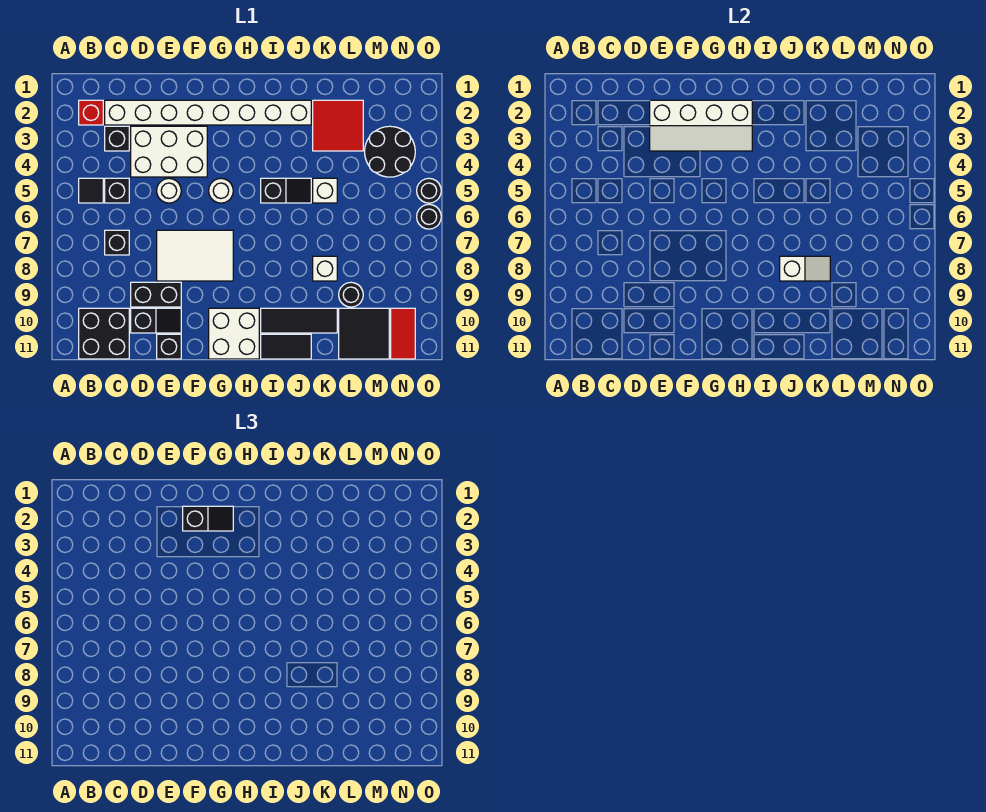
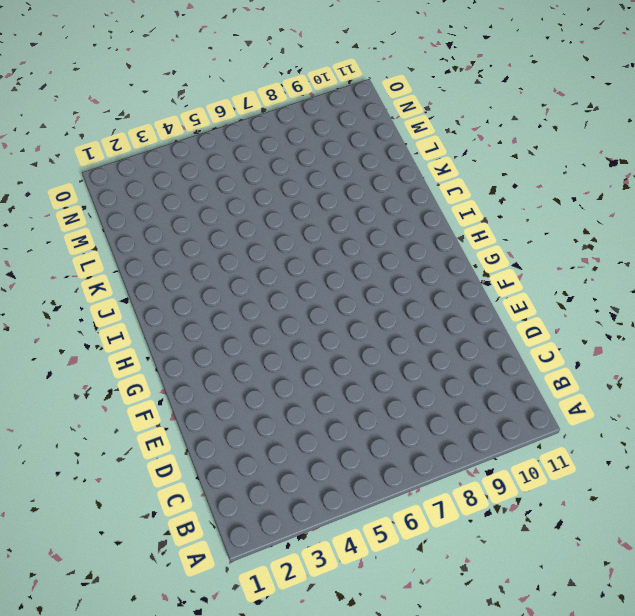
none -> red 1x1 brick [79,100,103,125]
none -> black 1x1 tile [79,178,103,203]
none -> black 2x2 brick [79,308,129,359]
none -> white 1x8 brick [105,100,311,125]

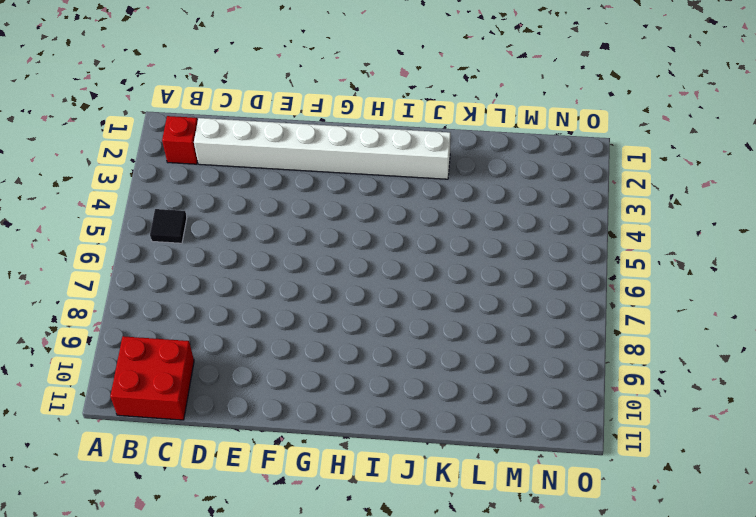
red 2x2 brick [110,336,194,420] -> black 2x2 brick [79,308,129,359]
none -> black 1x1 brick [105,126,129,151]
none -> black 1x1 brick [105,178,129,203]
none -> black 1x1 brick [105,230,129,255]
none -> white 2x3 brick [131,126,207,177]

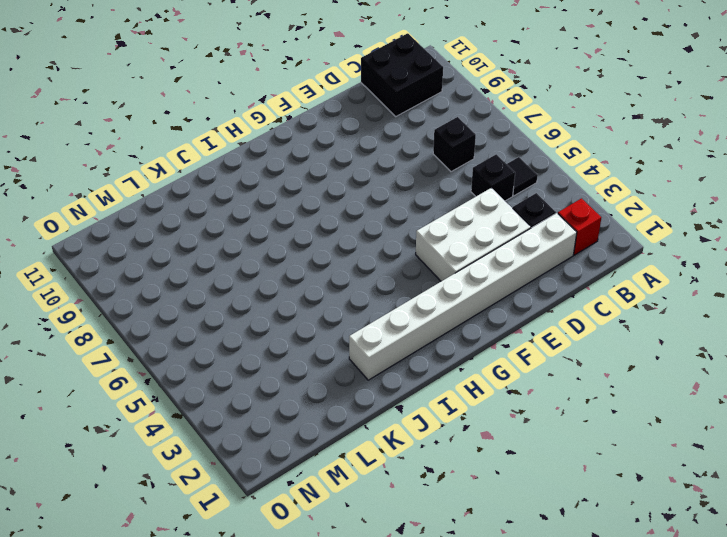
none -> black 1x2 brick [131,282,181,307]
none -> black 1x2 slope [131,308,181,333]
none -> white 1x1 round brick [157,178,181,203]
none -> white 2x3 tile [157,230,233,281]

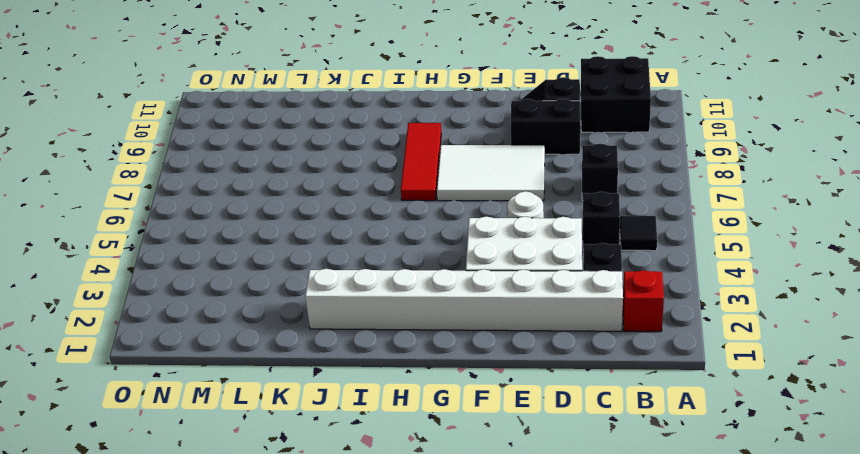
red 1x3 tile [401,123,441,201] -> none
none -> black 1x1 brick [157,334,181,359]
none -> white 1x1 round brick [209,178,233,203]
none -> white 2x2 brick [209,308,259,359]
none -> black 1x2 slope [261,178,311,203]

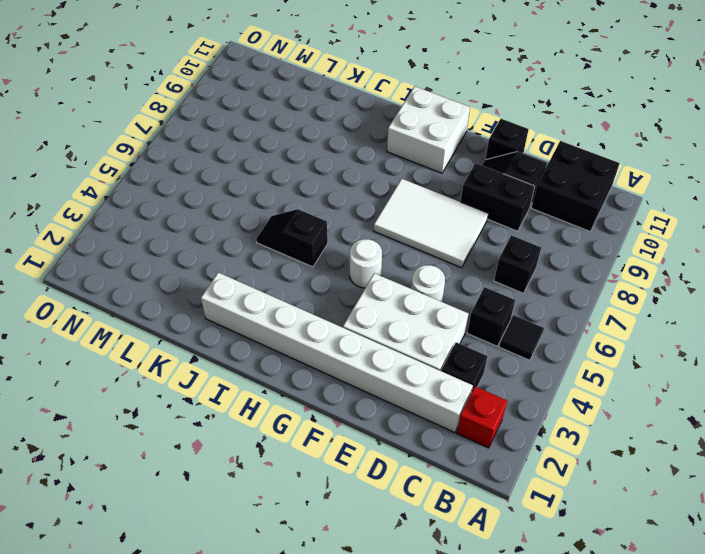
none -> black 1x3 tile [261,308,337,333]
none -> black 1x2 tile [261,334,311,359]
none -> red 2x2 tile [313,100,363,151]
none -> white 1x1 brick [313,178,337,203]

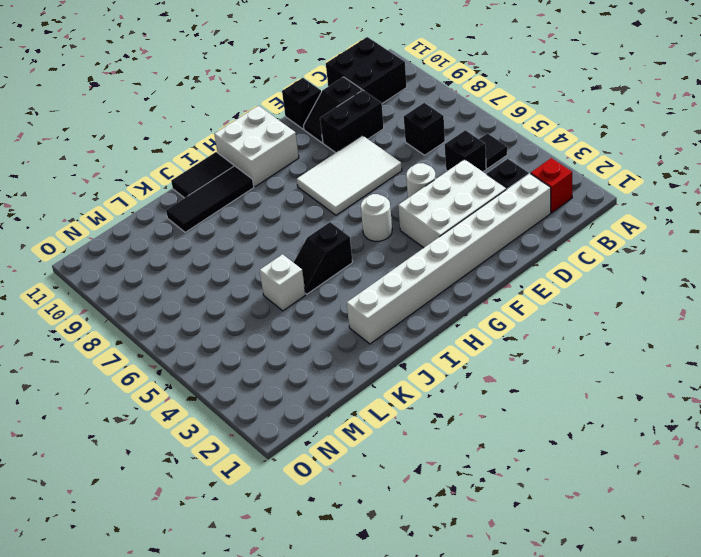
none -> red 2x2 tile [313,100,363,151]
none -> white 1x1 brick [313,256,337,281]
none -> black 1x1 round brick [339,282,363,307]
none -> black 2x2 tile [339,308,389,359]

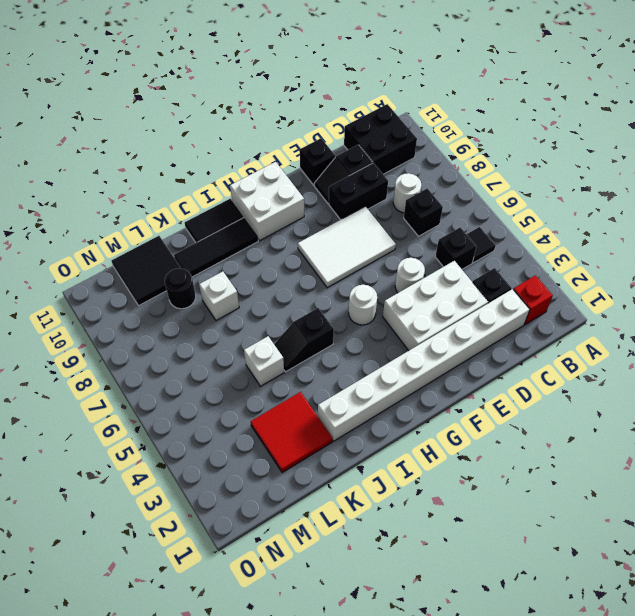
white 1x1 round brick [393,173,421,213] -> none
none -> black 2x2 round brick [365,126,415,177]
none -> red 1x2 tile [391,308,415,359]
none -> black 1x1 round brick [417,178,441,203]
none -> black 1x1 round brick [417,204,441,229]

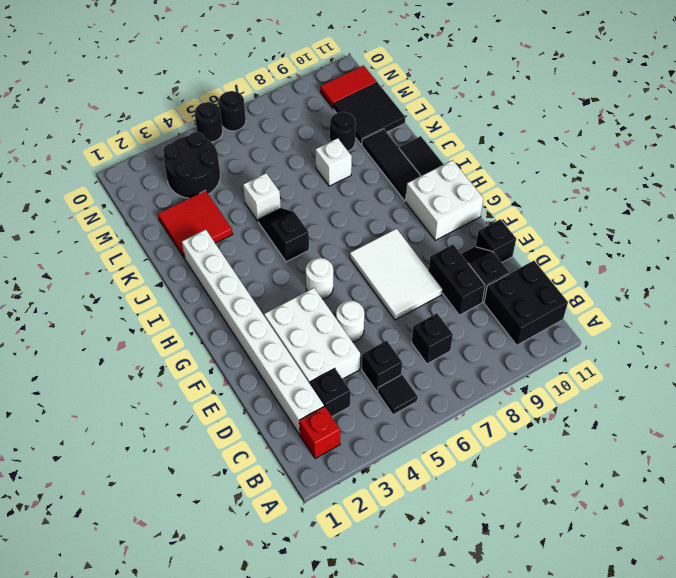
none -> white 2x4 slope [650,100,752,151]
none -> white 1x2 slope [780,256,830,281]
none -> black 1x2 slope [183,506,233,531]

